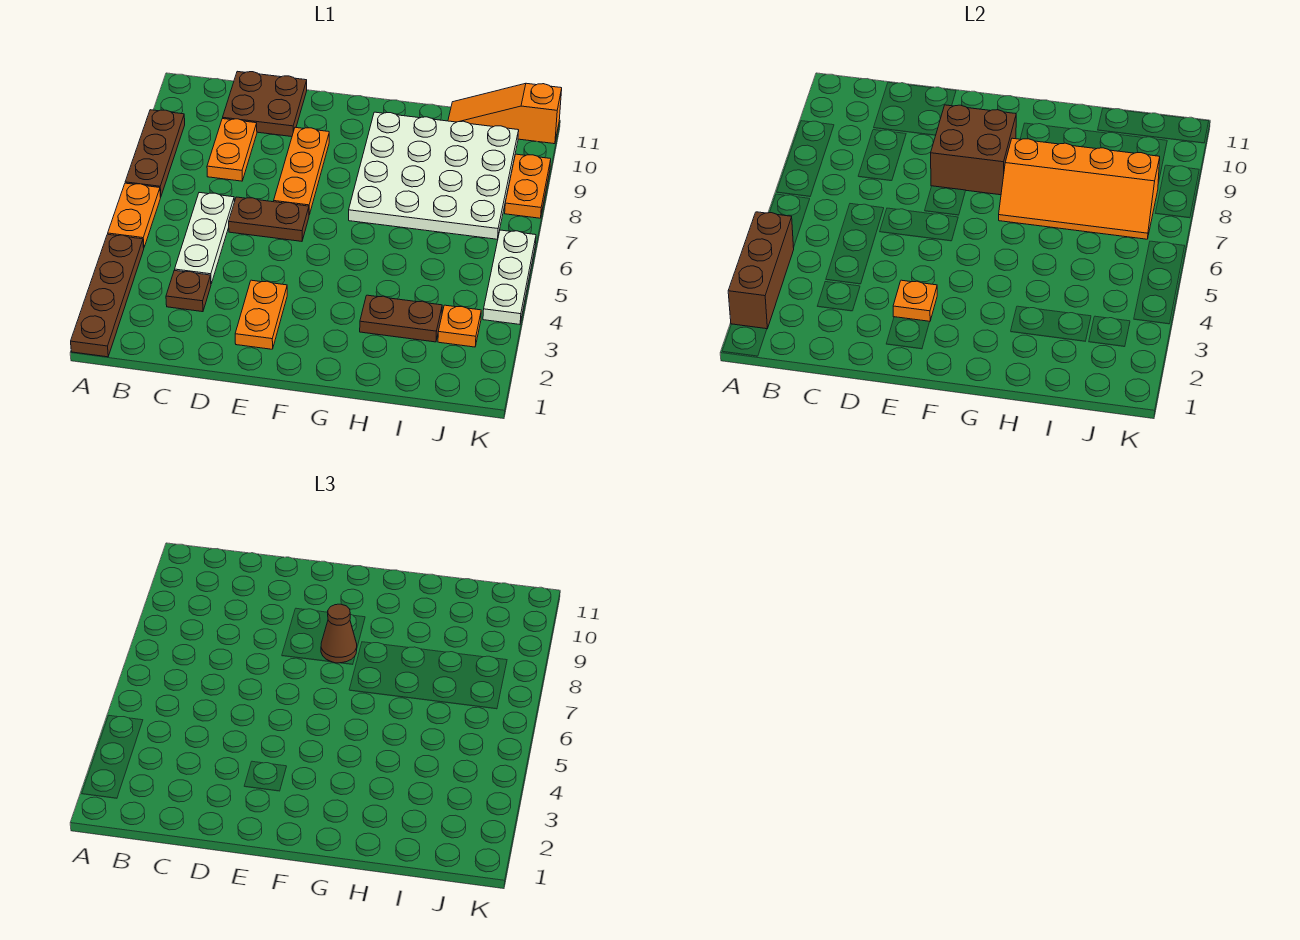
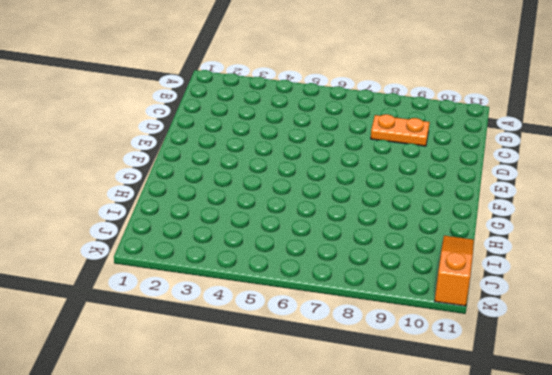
none -> brown 1x4 plate [71,234,144,357]
none -> orange 1x2 plate [108,183,160,248]
none -> brown 1x3 plate [125,110,185,197]

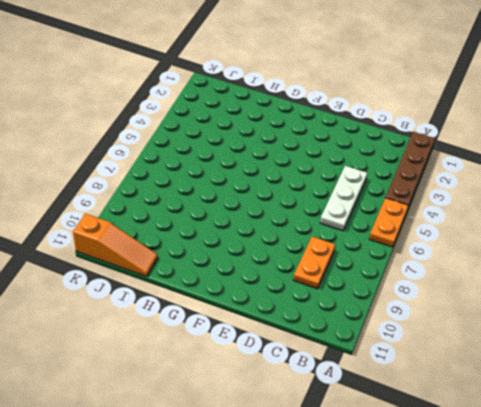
none -> brown 1x3 plate [125,110,185,197]
none -> brown 1x1 plate [166,270,211,312]
none -> brown 2x2 plate [223,71,307,137]

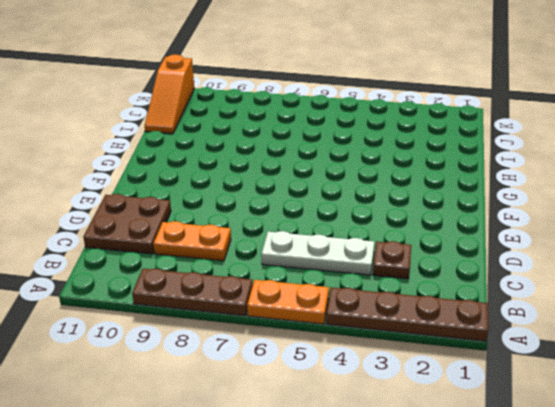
none -> brown 1x2 plate [229,197,309,241]
none -> orange 1x2 plate [235,280,287,349]
none -> orange 1x3 plate [274,127,329,215]

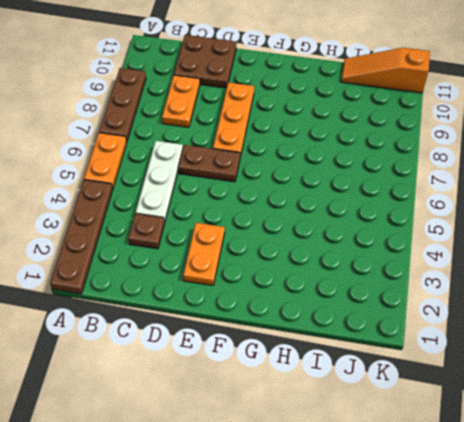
none -> white 4x4 plate [349,112,519,239]
none -> brown 1x2 plate [360,295,442,342]
none -> orange 1x1 plate [438,305,481,347]

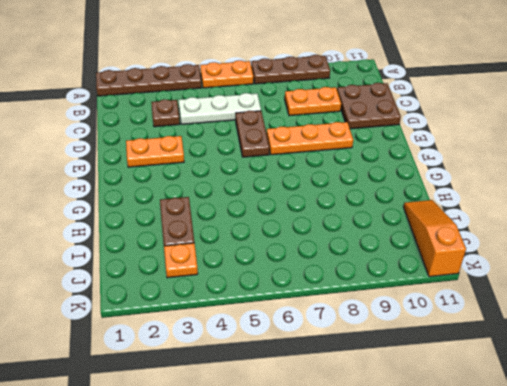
none -> white 4x4 plate [349,112,519,239]
none -> white 1x3 plate [483,230,536,324]
none -> orange 1x2 plate [505,154,551,218]

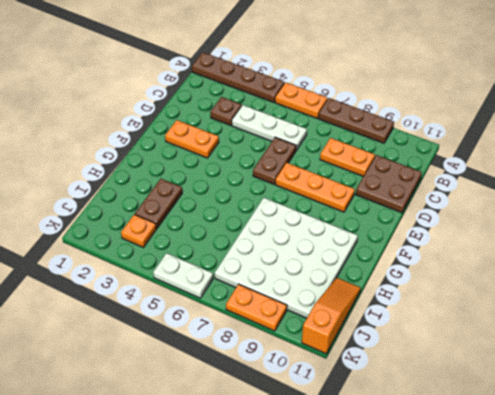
white 1x2 plate [153,253,213,298] -> white 1x3 plate [483,230,536,324]
none -> brown 1x3 brick [728,212,794,329]
none -> orange 1x1 plate [893,280,937,321]
none -> brown 2x2 brick [931,105,1016,195]

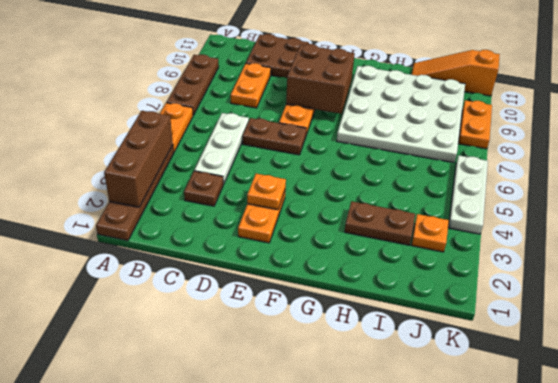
none -> orange 2x4 slope [999,138,1160,239]
none -> brown 1x1 cone [321,604,357,663]

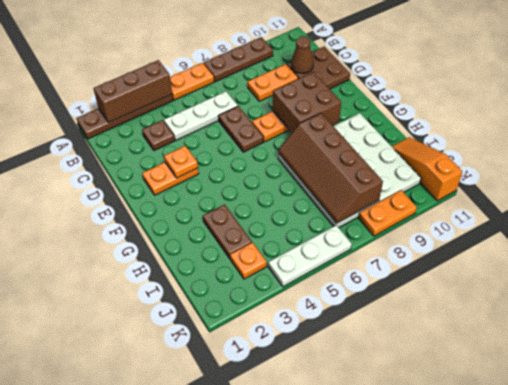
brown 1x1 cone [291,36,314,73] -> brown 1x1 cone moved to [321,604,357,663]
brown 2x4 slope [279,113,383,223] -> orange 2x4 slope [999,138,1160,239]

